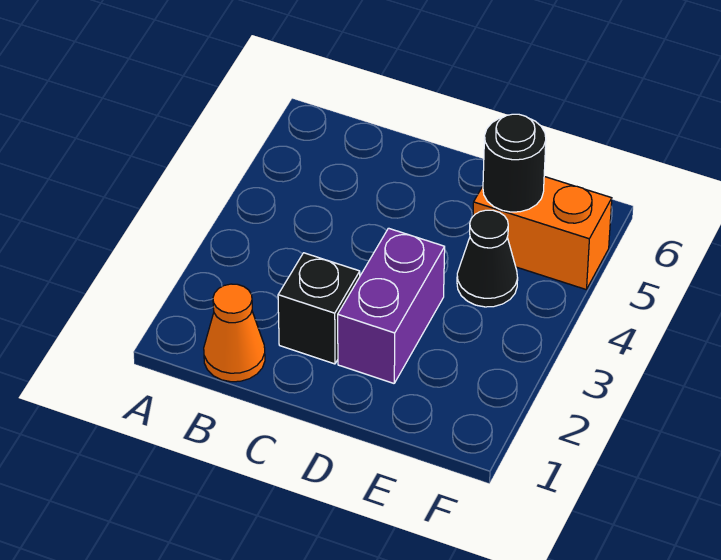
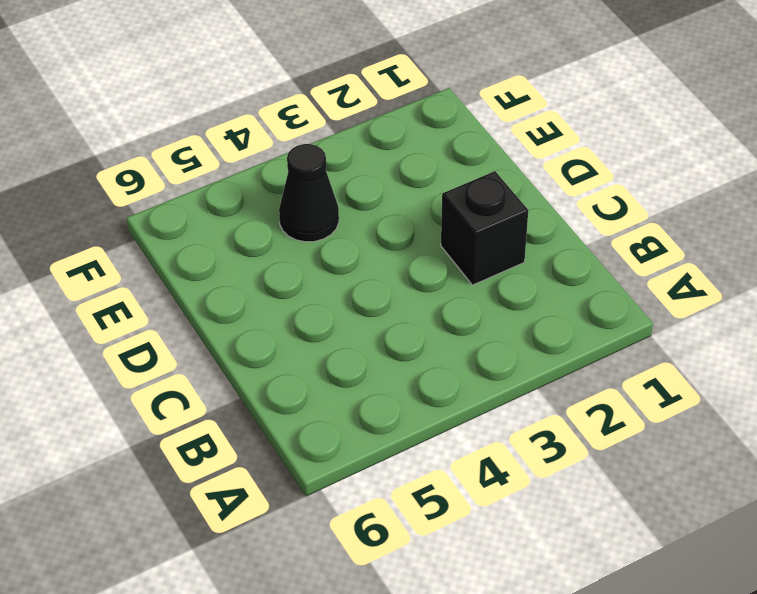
none -> orange 1x1 cone [204,284,265,382]
none -> purple 1x2 brick [338,228,445,383]

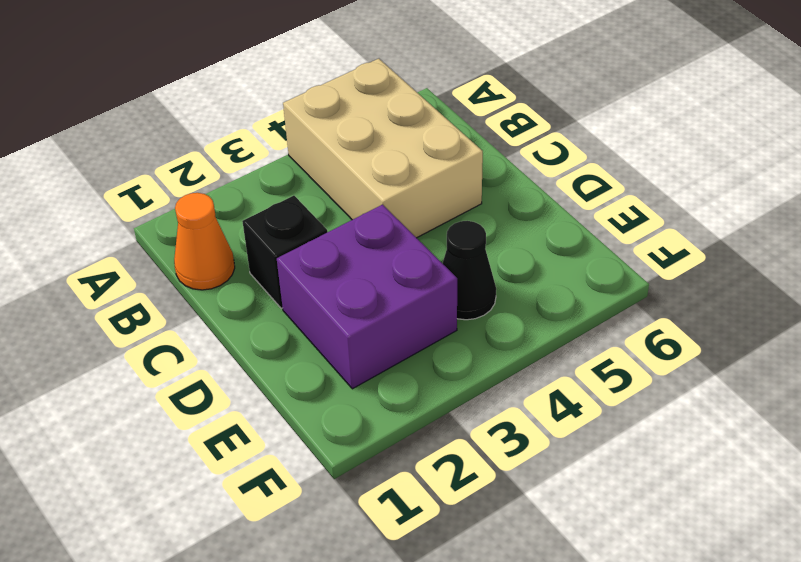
tan 2x3 brick [283,59,483,238] -> none
purple 2x2 brick [277,205,457,389] -> purple 1x2 brick [338,228,445,383]
none -> orange 1x2 brick [473,177,612,289]
none -> black 1x1 round brick [483,114,546,212]

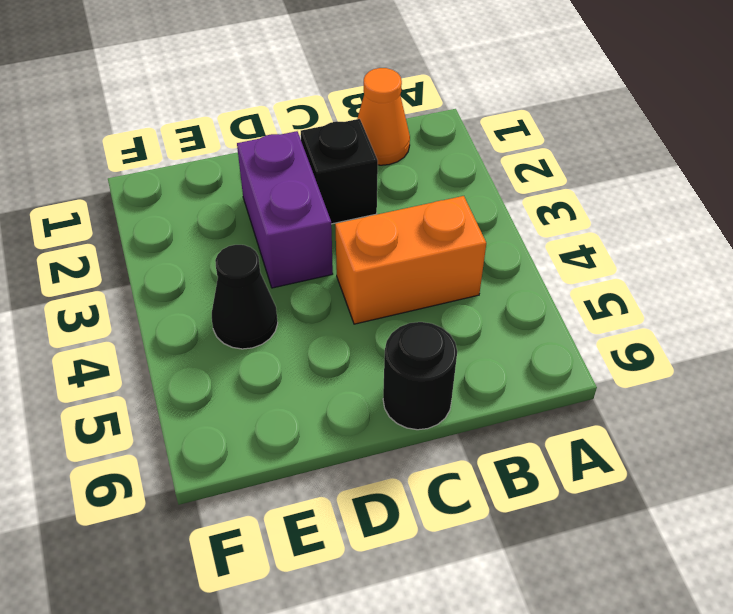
orange 1x2 brick [335,196,486,324] -> orange 1x2 brick moved to [473,177,612,289]
black 1x1 round brick [383,322,457,430] -> black 1x1 round brick moved to [483,114,546,212]

